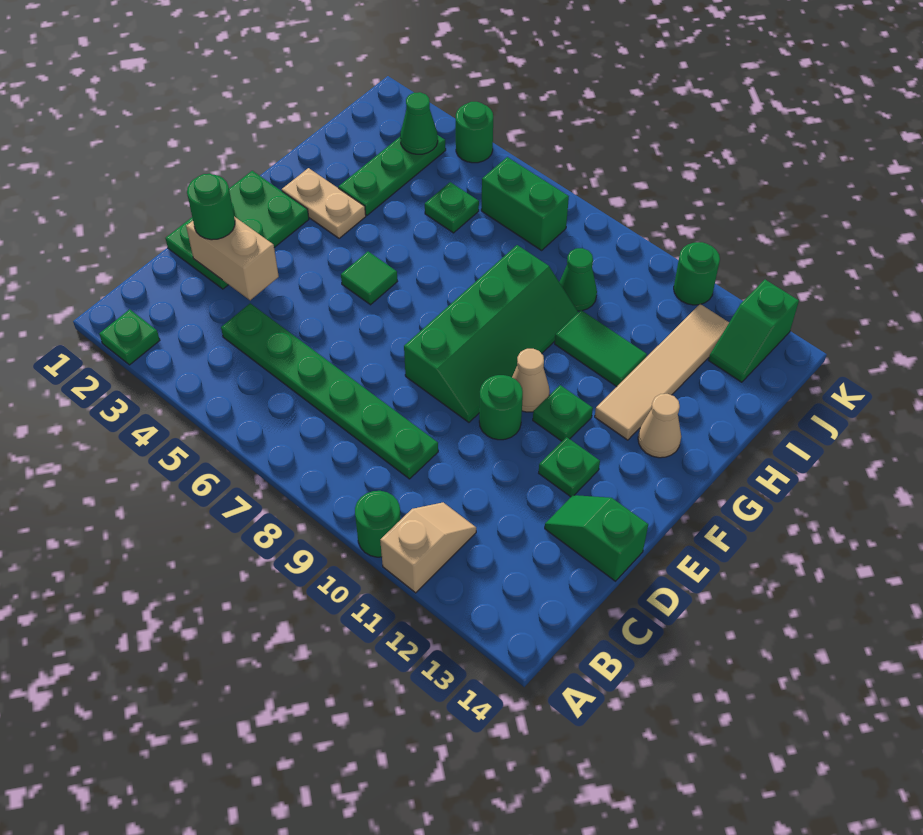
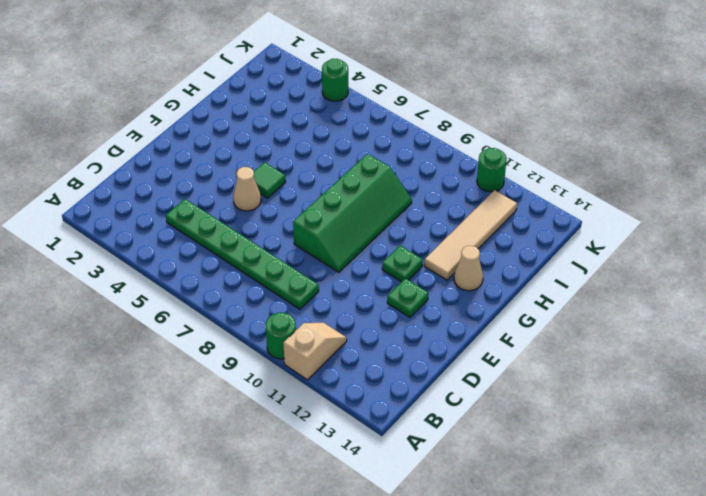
tan 1x1 cone [233,167,261,211] -> tan 1x1 cone moved to [512,349,550,412]
none -> green 1x1 plate [99,309,160,365]
none -> green 2x3 plate [165,171,309,289]
none -> green 1x2 slope [545,495,648,581]

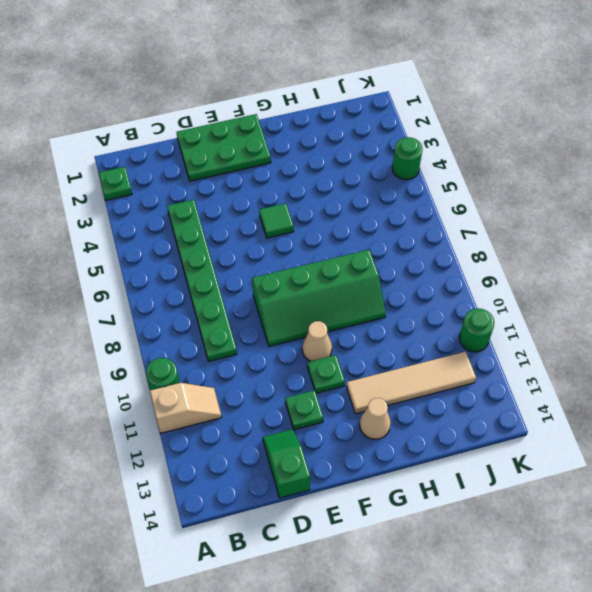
none -> green 1x1 round brick [479,375,523,440]
none -> tan 1x2 plate [282,168,366,238]
none -> green 1x3 plate [339,135,446,215]

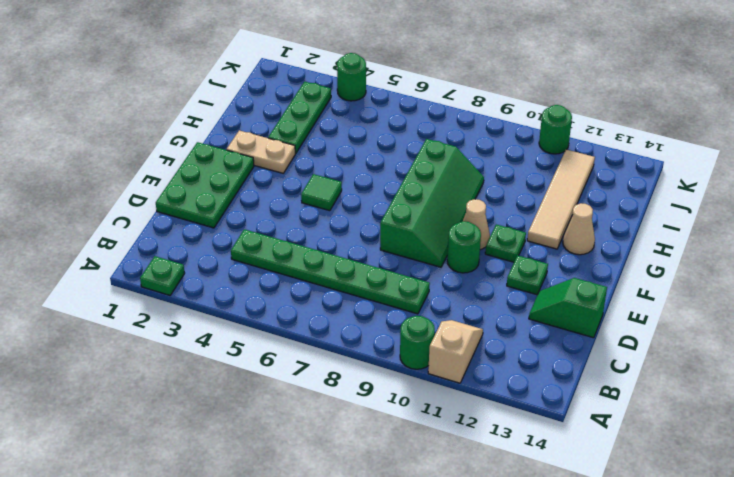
none -> green 1x2 tile [555,310,647,387]
none -> green 1x1 plate [425,182,479,233]
none -> green 1x1 cone [559,248,597,311]

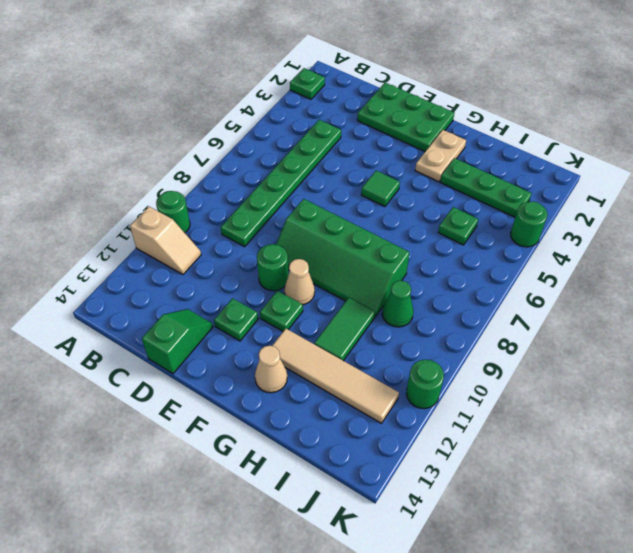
none -> green 1x2 brick [481,157,569,250]
none -> green 1x2 slope [709,280,799,382]
none -> tan 1x2 brick [186,217,279,300]

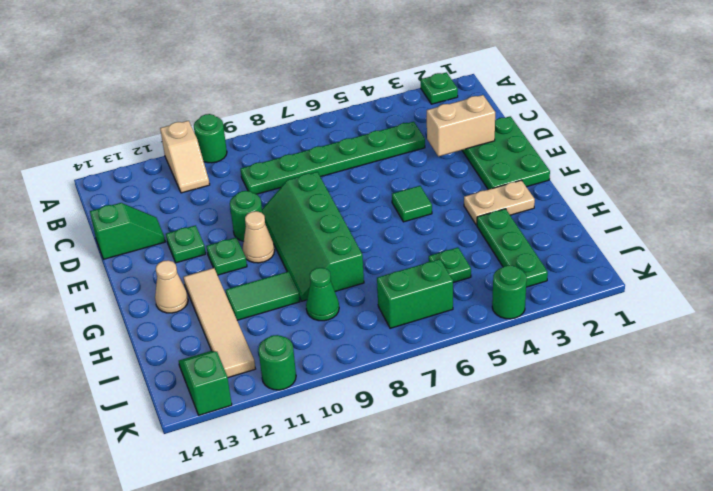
none -> green 1x1 cone [400,92,438,154]
none -> green 1x1 round brick [187,174,235,240]

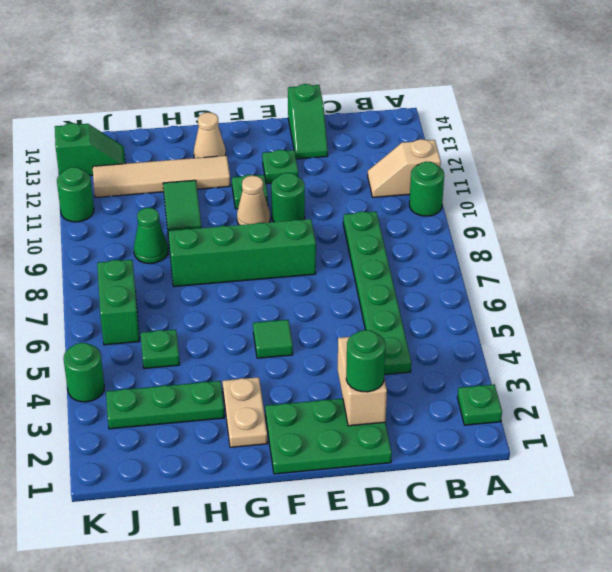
none -> green 1x1 cone [400,92,438,154]

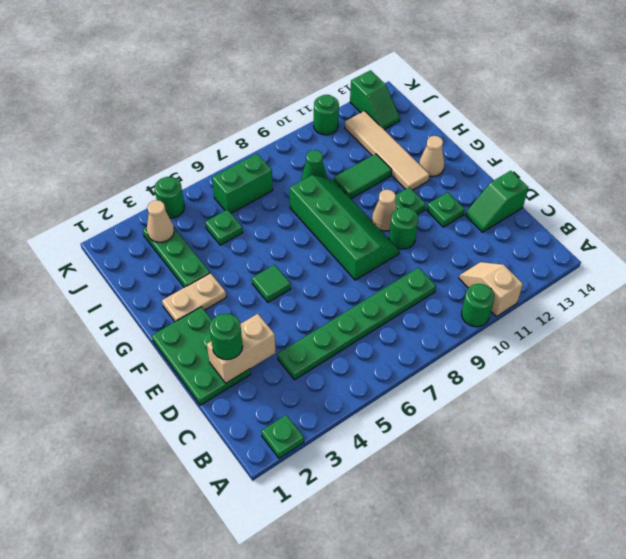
tan 1x1 cone [147,200,174,242] -> green 1x1 cone [400,92,438,154]

